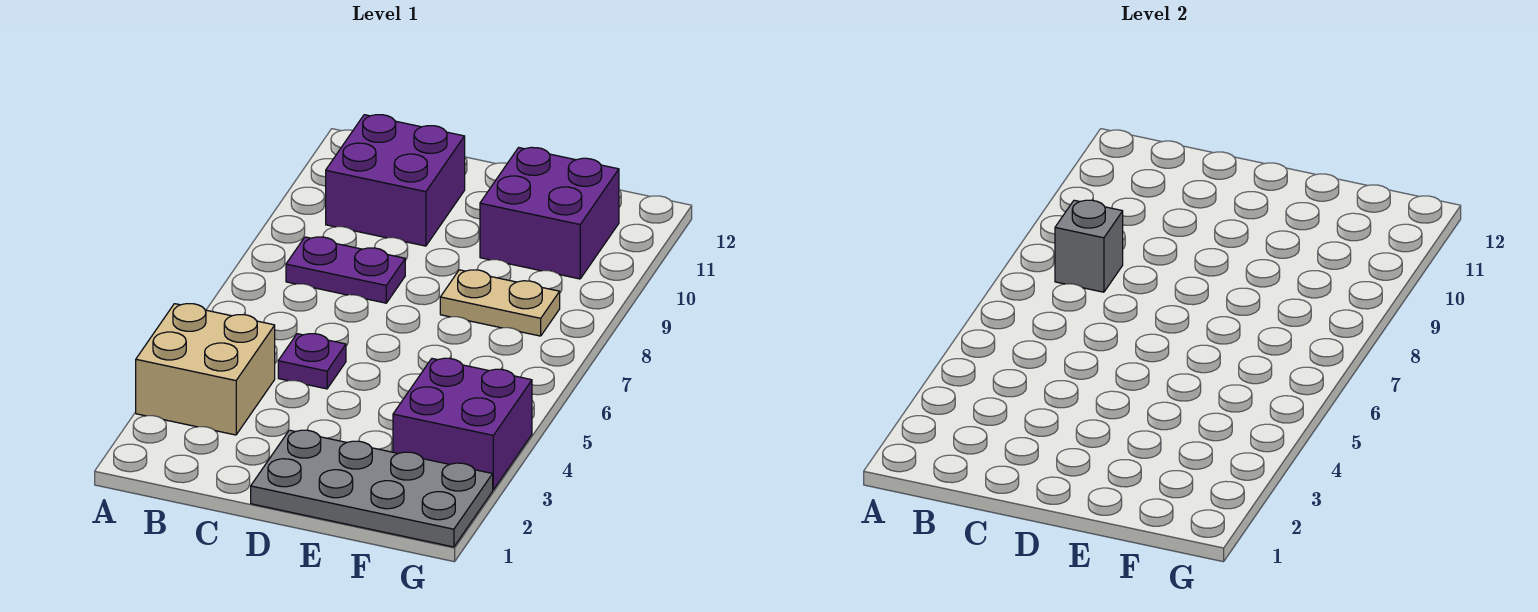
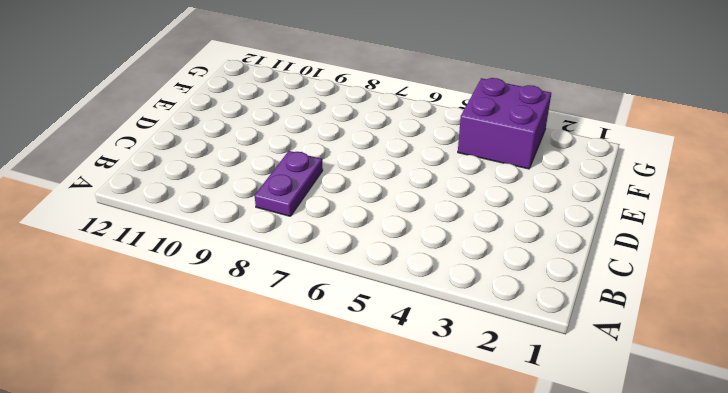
none -> tan 2x2 brick [136,304,275,435]
none -> purple 2x2 brick [326,115,465,246]

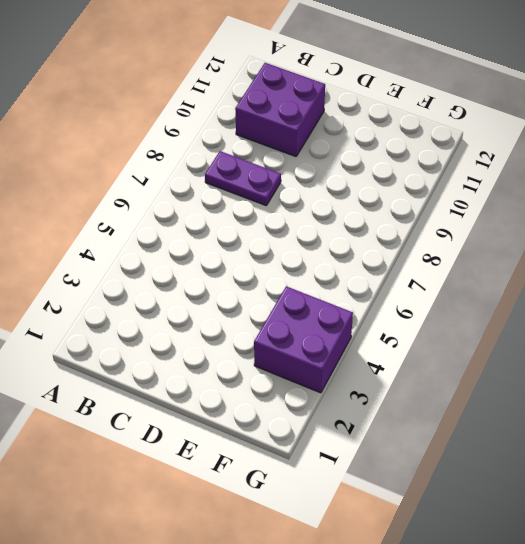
none -> tan 2x2 brick [136,304,275,435]
none -> purple 1x1 plate [278,333,346,389]

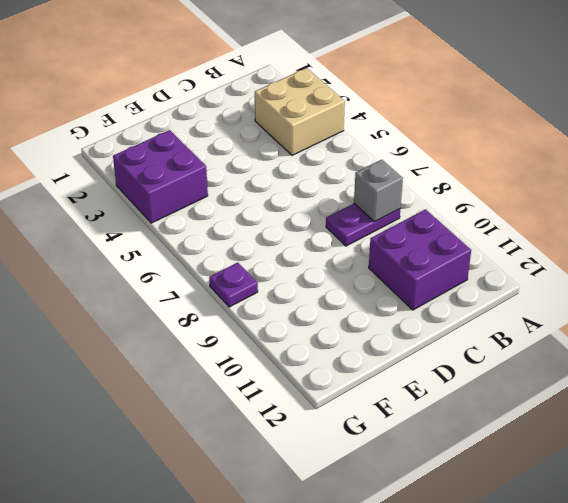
purple 1x1 plate [209,262,258,307] -> purple 1x1 plate moved to [278,333,346,389]
none -> grey 2x4 plate [251,430,493,547]
none -> tan 1x2 plate [440,270,560,336]

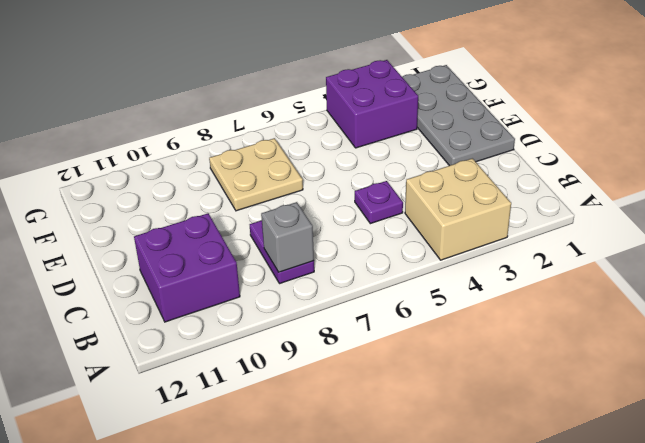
tan 2x2 plate [209,138,303,211] -> tan 1x2 plate [440,270,560,336]
none -> purple 2x2 brick [480,147,619,279]

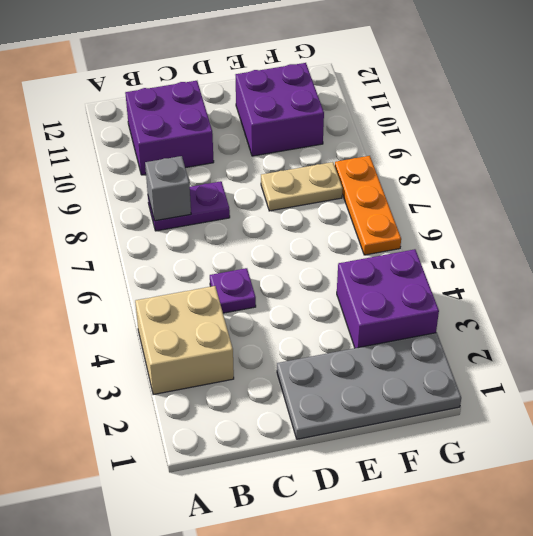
orange 1x3 plate [335,156,401,255] -> none

